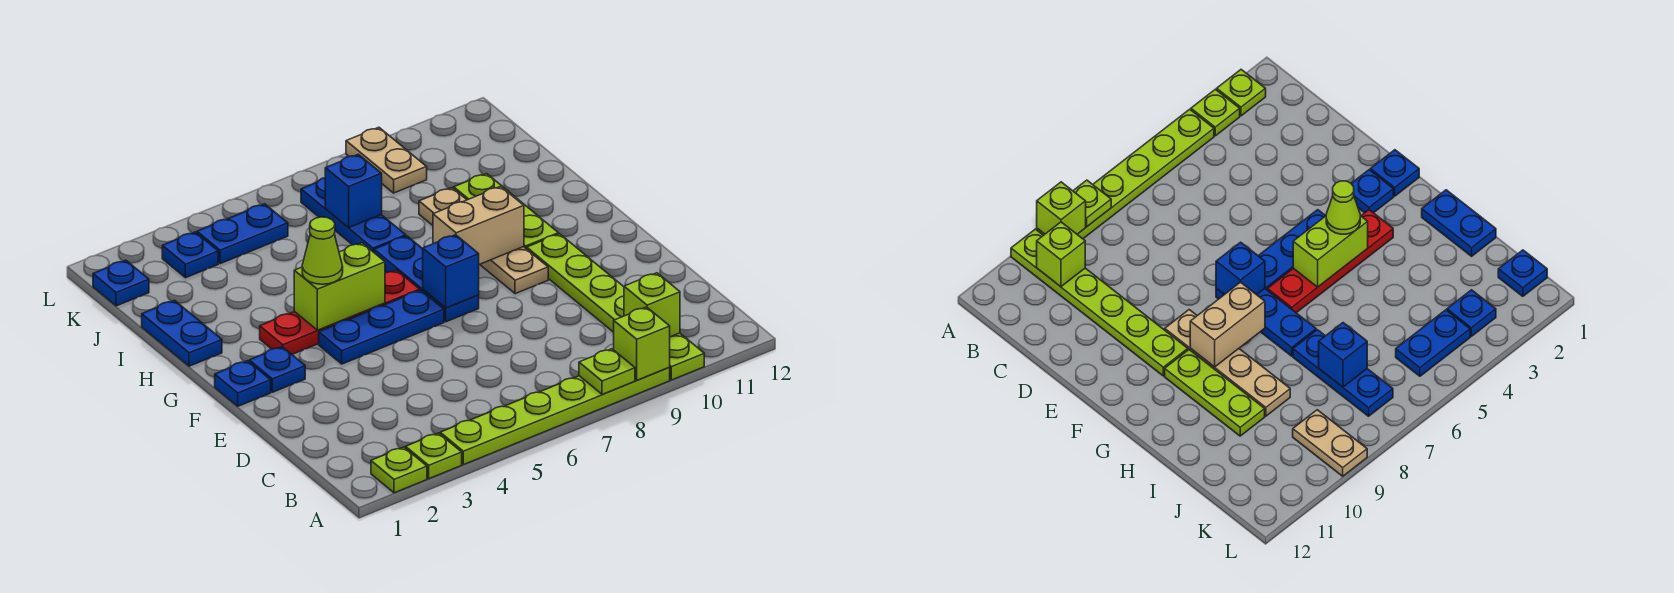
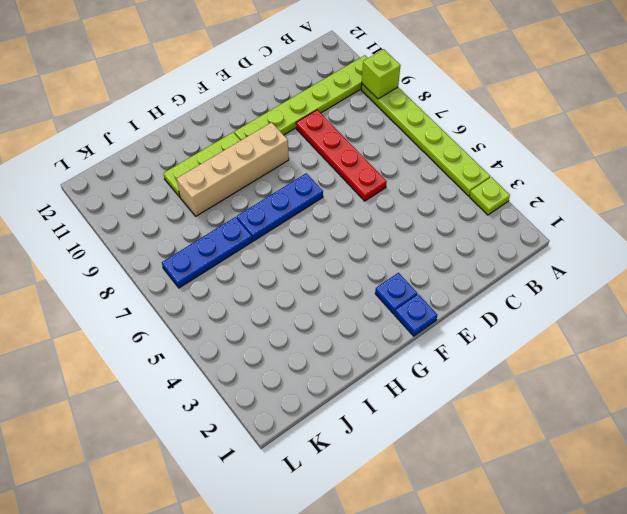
red 1x4 plate [296,110,387,201] -> red 1x4 plate moved to [260,270,420,354]
tan 1x4 brick [177,122,289,216] -> tan 1x4 plate [419,188,548,294]
none -> lime 1x1 plate [371,447,427,493]
none -> blue 1x3 plate [319,290,444,364]
none -> blue 1x2 plate [142,301,222,366]

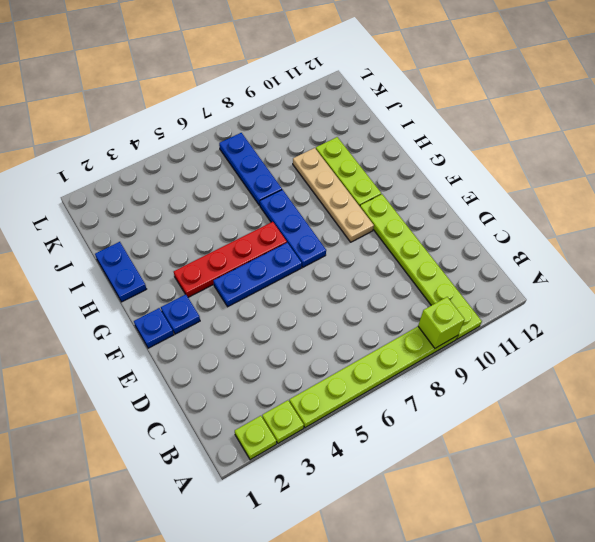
none -> blue 1x1 plate [93,260,149,306]
none -> blue 1x1 plate [162,232,218,278]
none -> blue 1x2 plate [197,204,288,264]

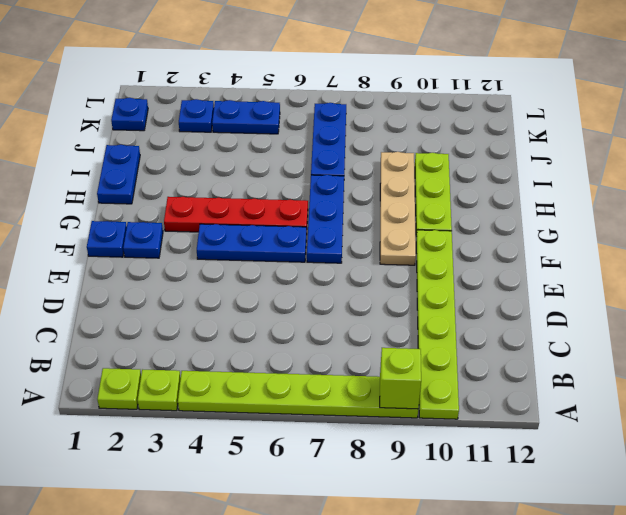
none -> tan 1x2 plate [346,127,427,193]
none -> lime 1x1 plate [579,349,635,394]
none -> lime 1x1 brick [624,273,680,337]

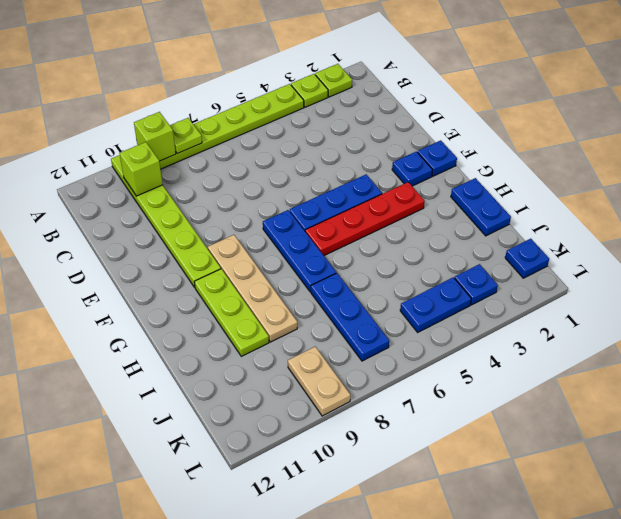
none -> blue 1x1 brick [423,235,479,308]
none -> lime 1x2 brick [294,243,385,330]
none -> tan 1x2 brick [433,186,524,264]

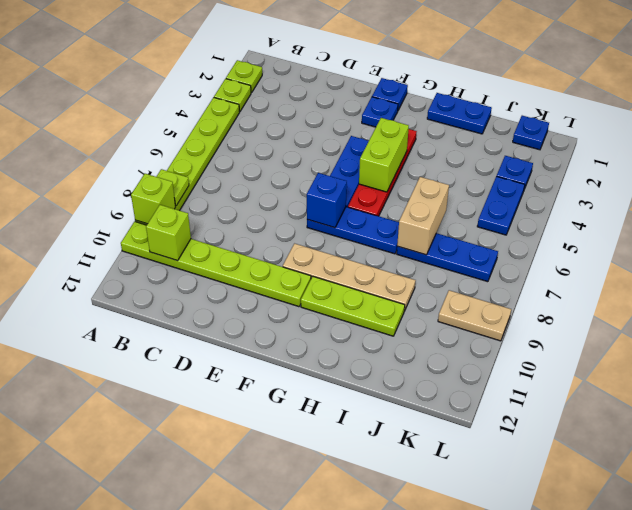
tan 1x2 brick [397,177,449,255] -> tan 1x2 brick moved to [433,186,524,264]
none -> blue 1x1 brick [325,154,382,228]
none -> lime 1x1 cone [302,217,343,284]

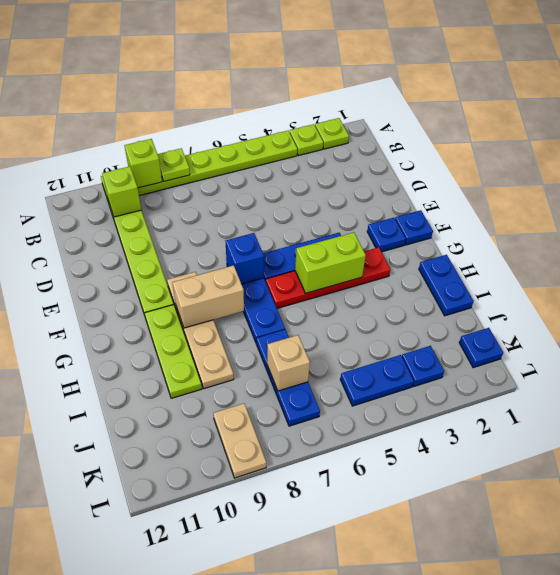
tan 1x1 brick [267,335,310,391] -> blue 1x1 brick [325,154,382,228]
none -> lime 1x1 cone [302,217,343,284]

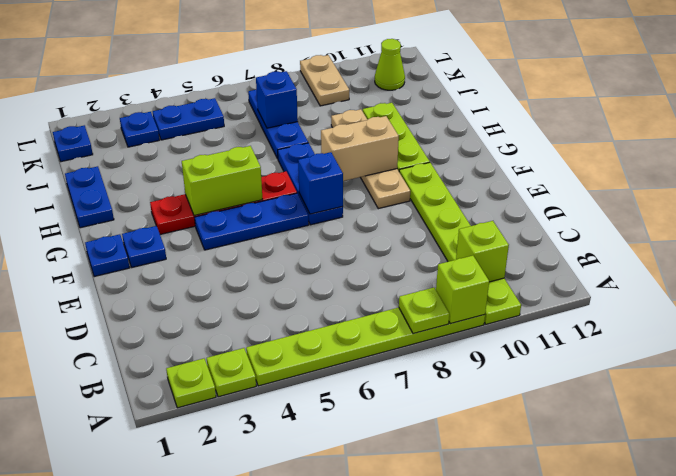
lime 1x1 cone [375,39,405,90] -> lime 1x1 cone moved to [302,217,343,284]

